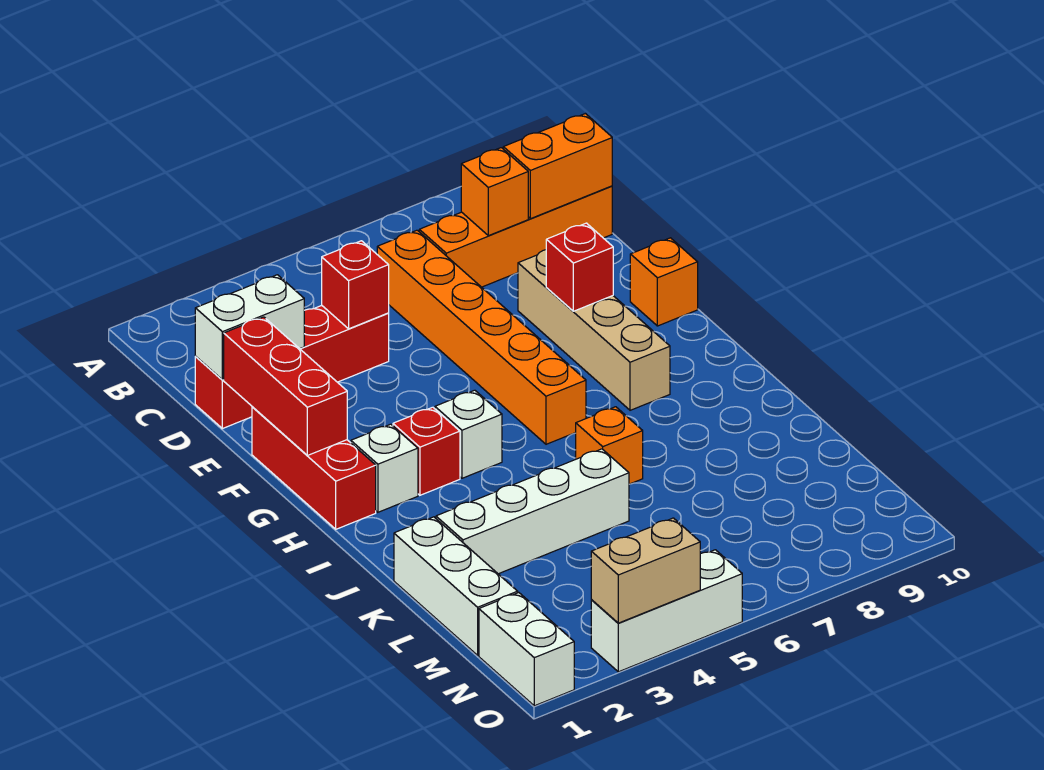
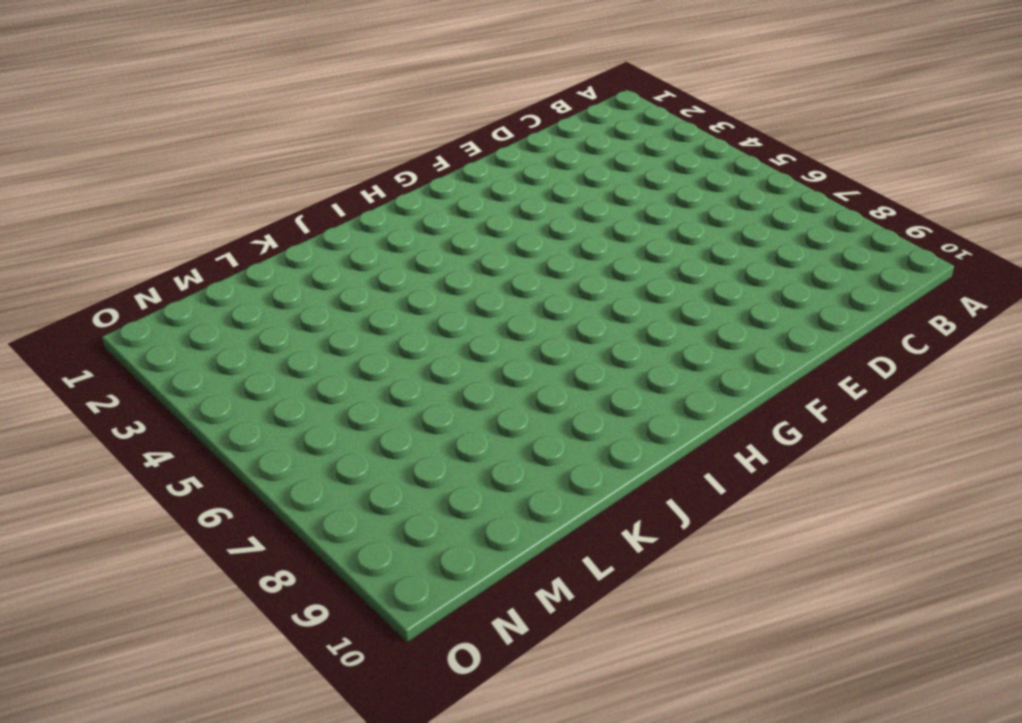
none -> orange 1x6 brick [377,230,586,444]
none -> orange 1x4 brick [419,186,612,287]
none -> red 1x4 brick [195,306,389,429]

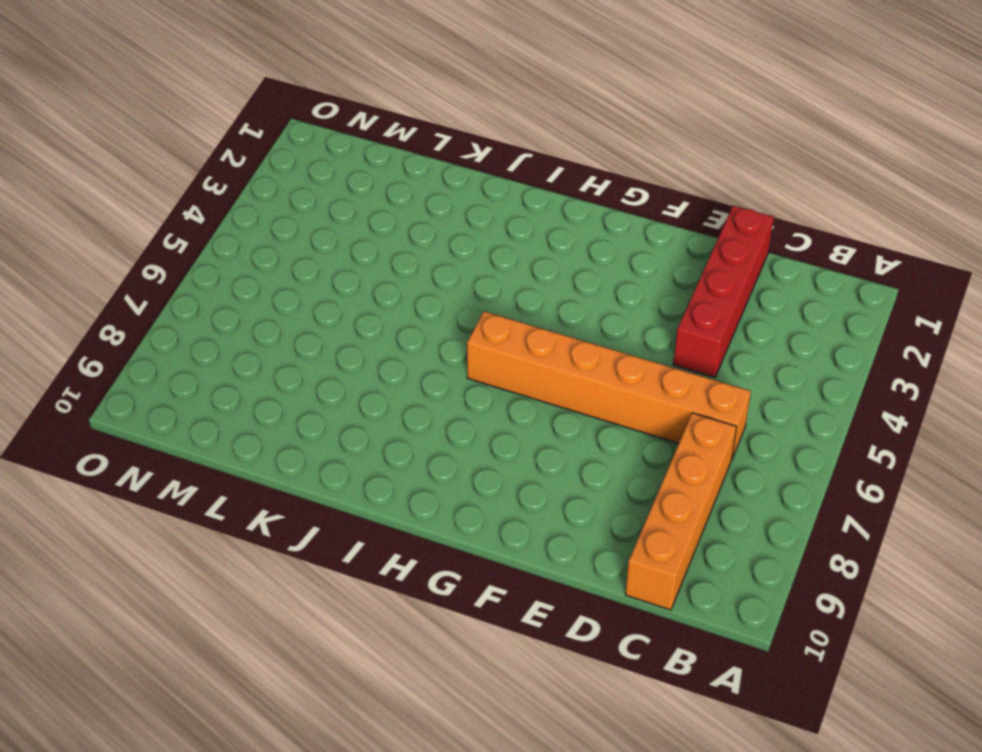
none -> tan 1x4 brick [518,250,670,410]
none -> red 1x3 brick [252,407,376,529]
none -> orange 1x1 brick [630,238,698,326]

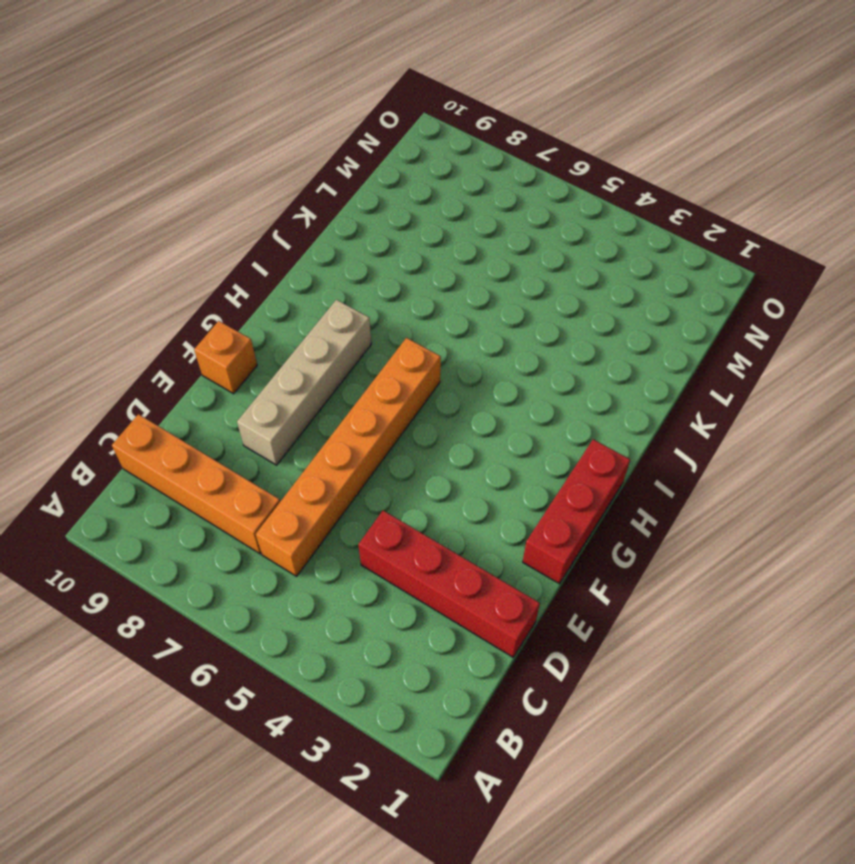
none -> white 1x1 brick [351,424,418,512]
none -> red 1x1 brick [393,407,460,495]
none -> white 1x1 brick [435,390,502,478]

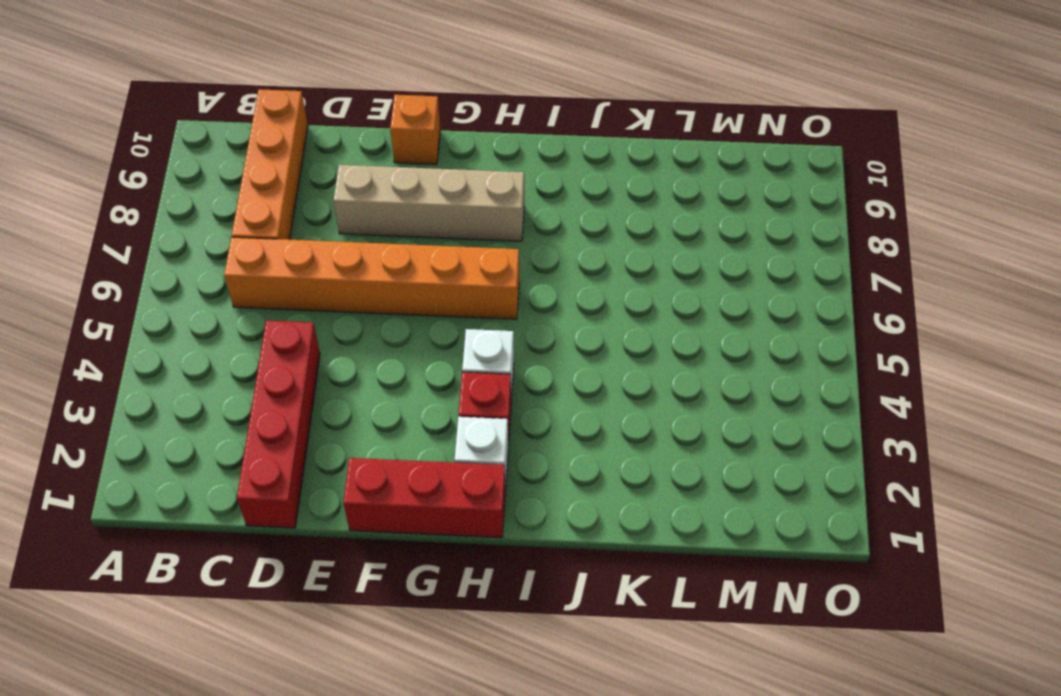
none -> orange 1x1 brick [576,407,643,484]
none -> white 1x3 brick [394,517,518,655]
none -> white 1x4 brick [436,449,629,574]

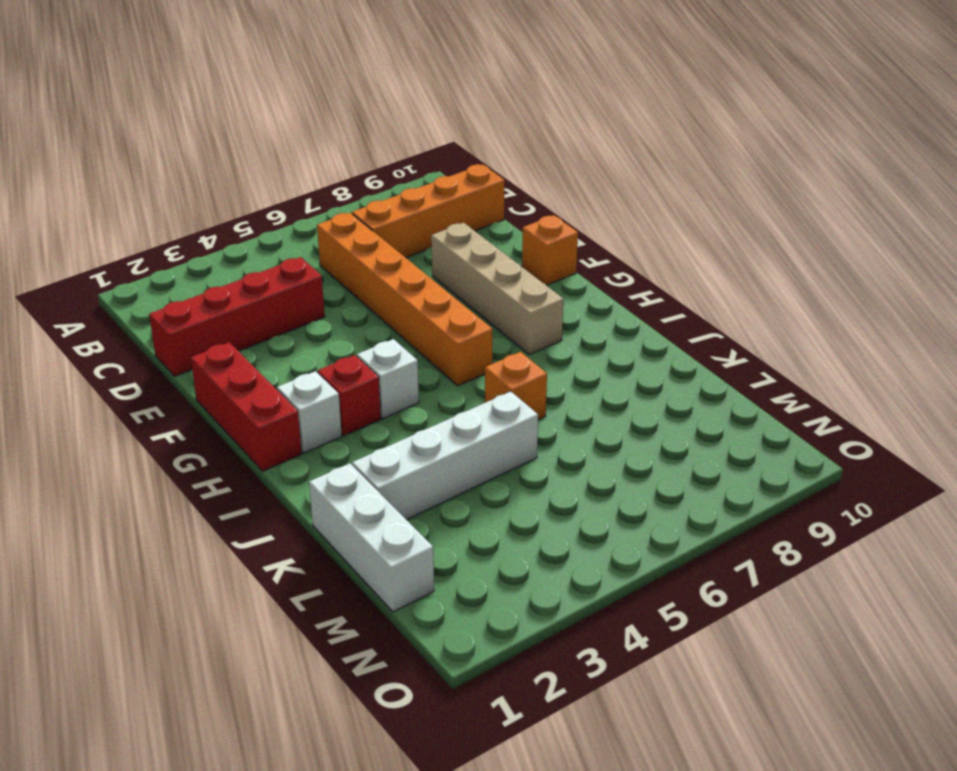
none -> white 1x2 brick [479,593,574,706]
none -> white 1x3 brick [591,550,742,672]
none -> orange 1x1 brick [461,148,528,236]

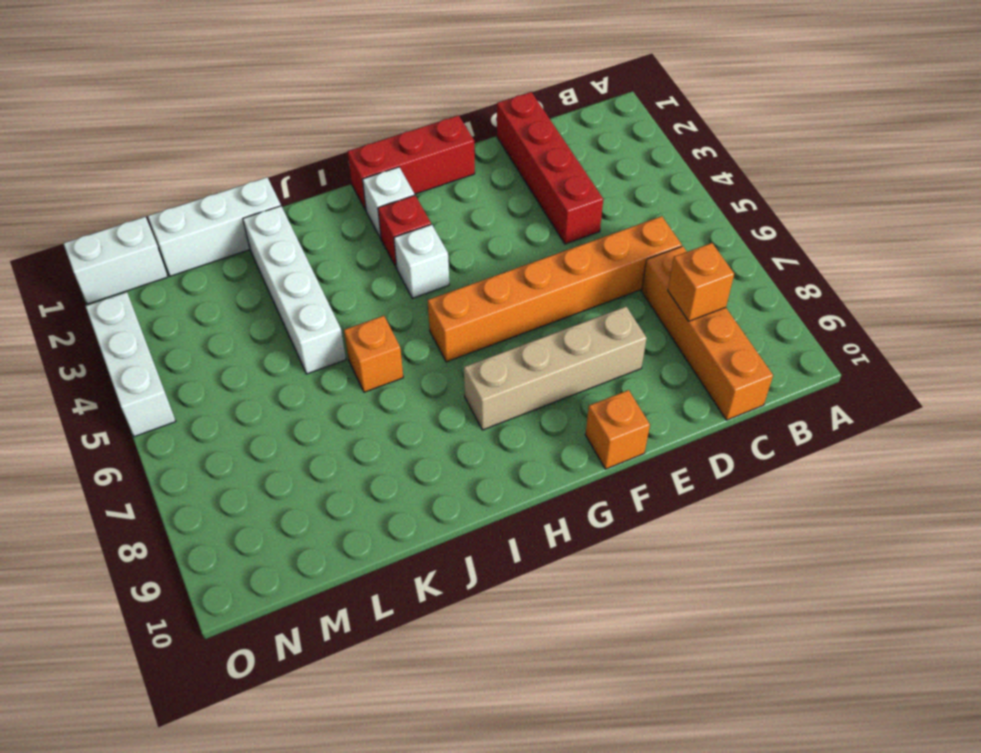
none -> orange 1x2 brick [503,114,612,219]
none -> white 1x2 brick [195,275,304,380]
none -> red 1x1 brick [322,241,389,329]

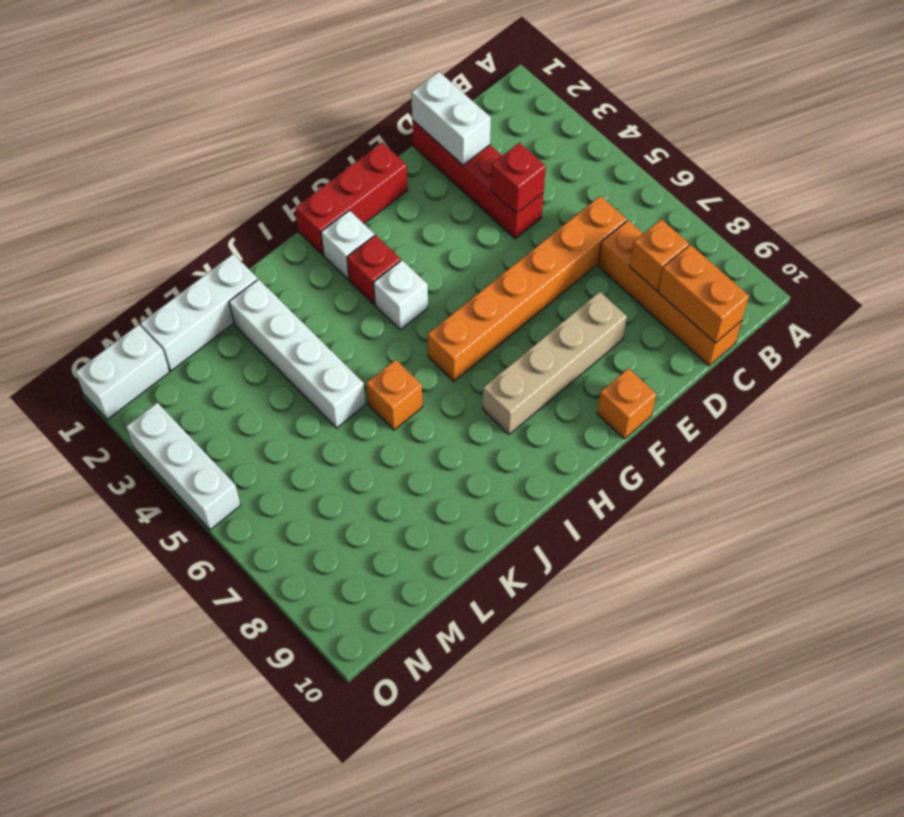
none -> red 1x3 brick [224,317,347,455]
none -> red 1x1 brick [546,223,613,311]
none -> tan 1x2 brick [591,518,700,623]

